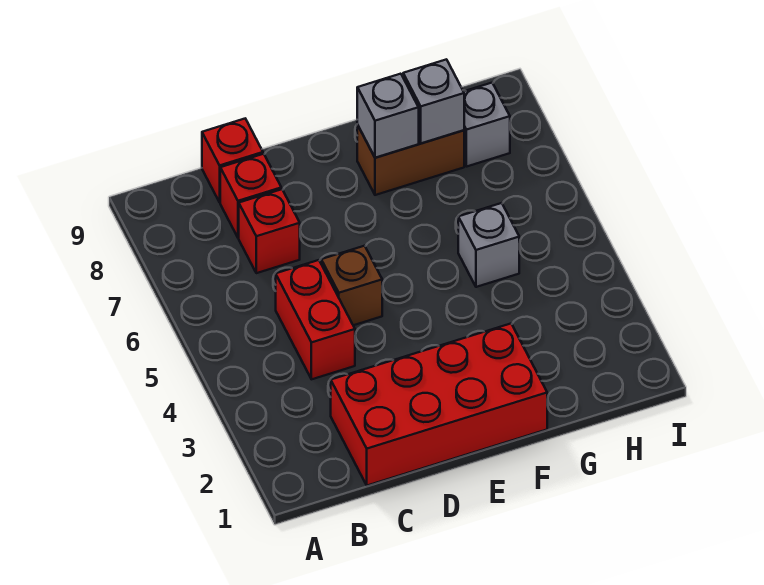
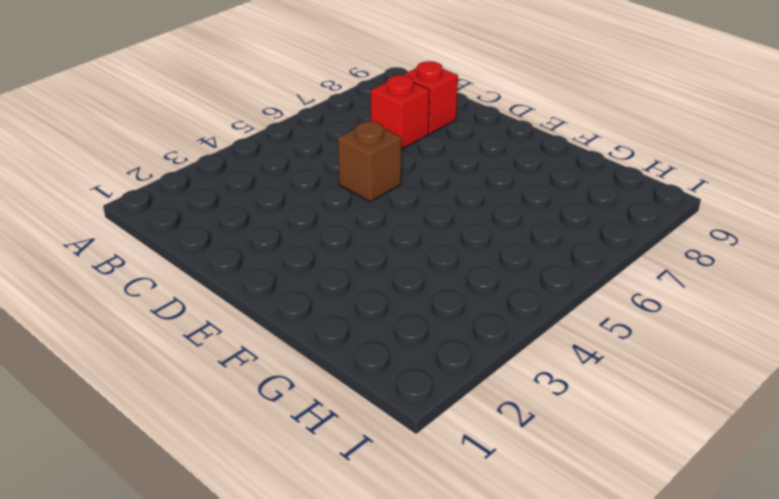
none -> red 2x4 brick [331,324,547,485]
none -> red 1x2 brick [276,260,355,379]

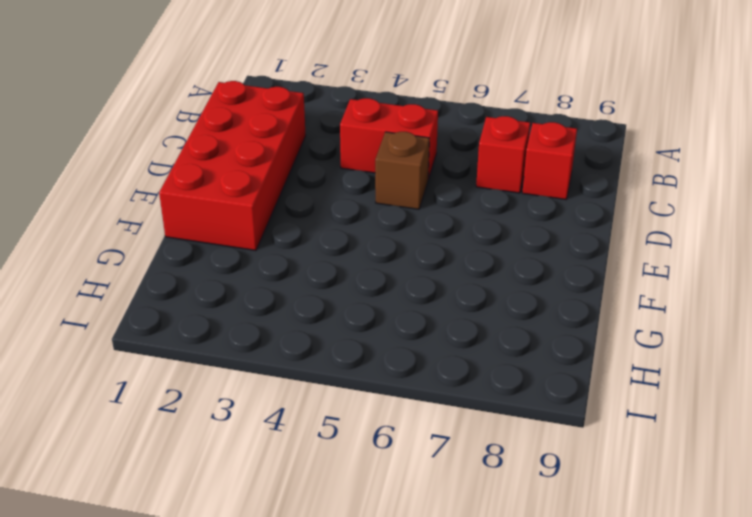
none -> red 1x1 brick [202,119,263,202]
none -> brown 1x2 brick [357,125,464,195]

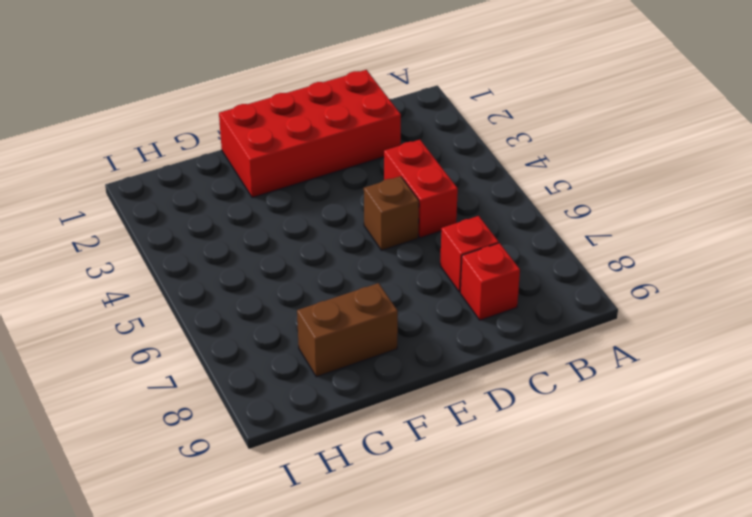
none -> red 1x1 brick [202,119,263,202]
none -> grey 1x1 brick [458,203,519,287]

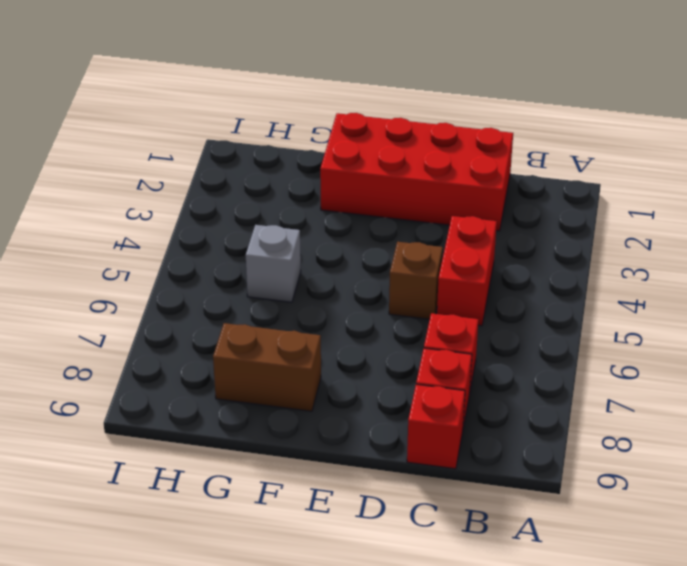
none -> grey 1x1 brick [464,83,510,167]
none -> grey 1x1 brick [357,74,419,158]

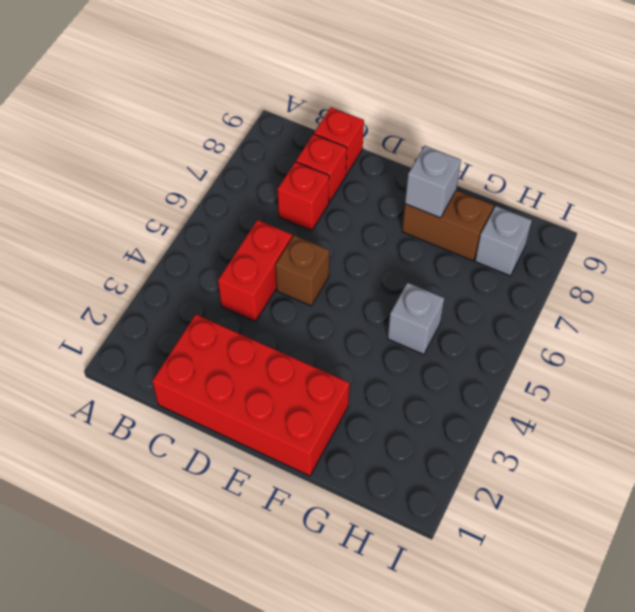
none -> grey 1x1 brick [403,59,464,143]

